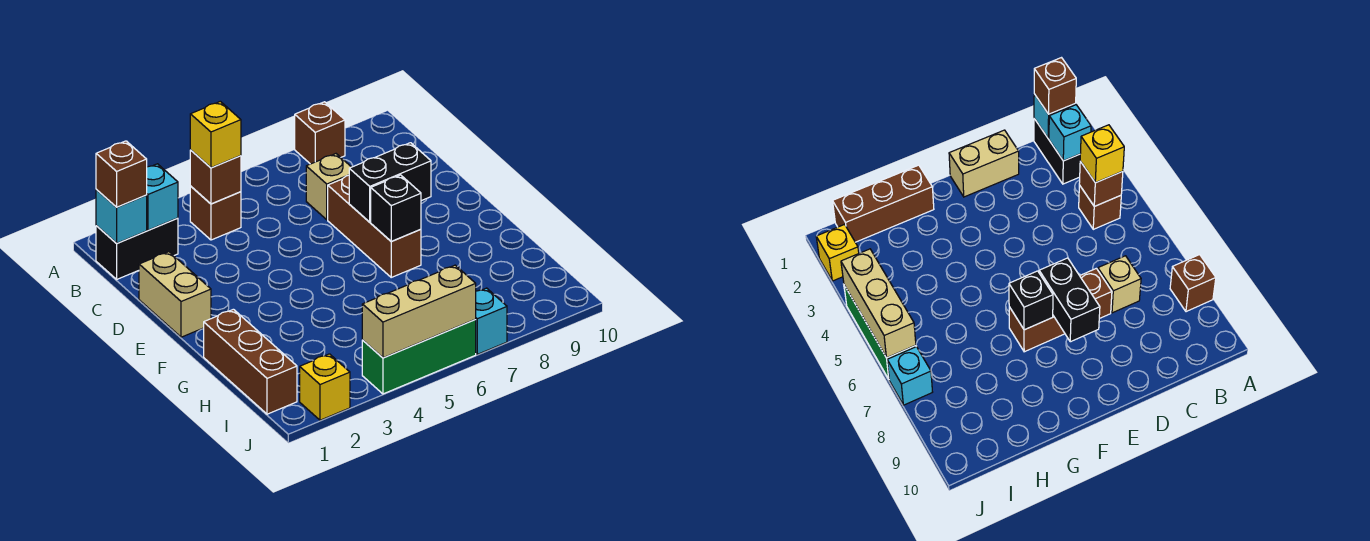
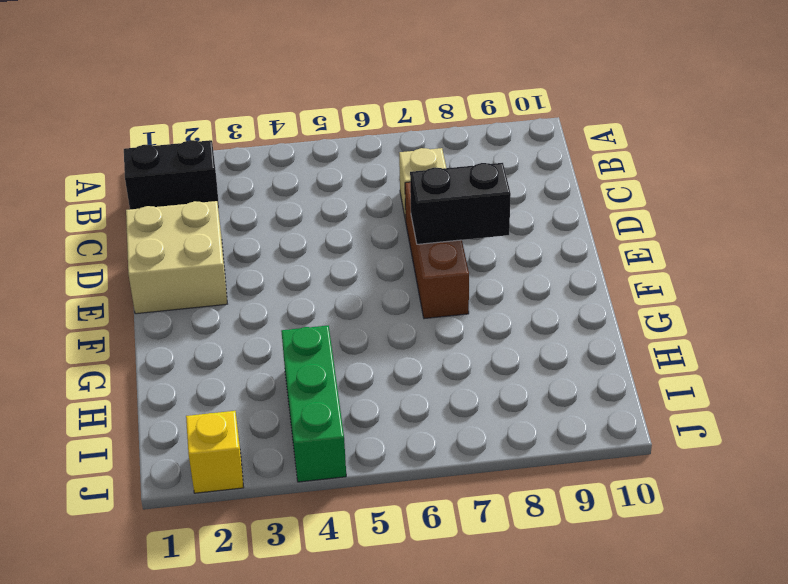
tan 2x2 brick [126,201,227,314] -> tan 1x2 brick [139,252,211,337]
green 1x3 brick [281,326,346,482] -> green 1x3 brick turned to [362,320,476,394]
none -> brown 1x1 brick [295,102,345,164]
none -> brown 1x1 brick [190,186,241,240]
none -> brown 1x3 brick [204,309,297,414]

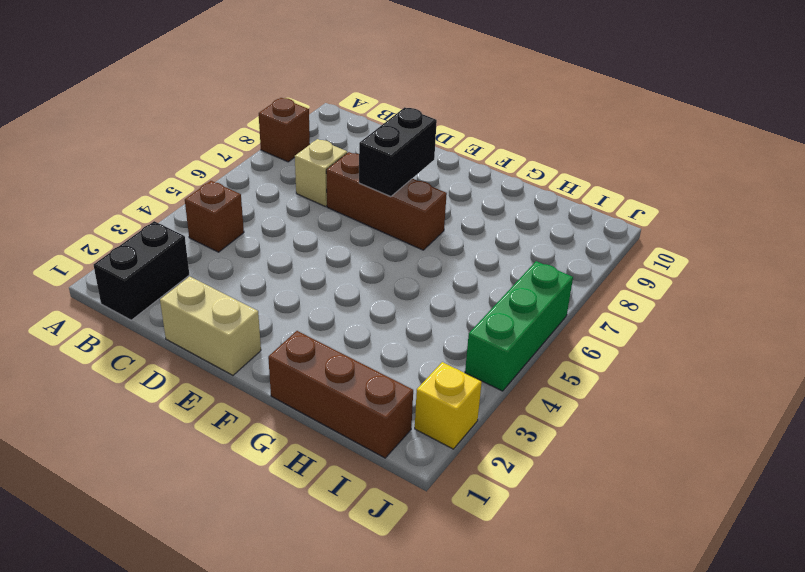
none -> cyan 1x1 brick [475,288,507,354]
none -> cyan 1x1 brick [96,190,147,243]
none -> cyan 1x1 brick [147,164,178,230]

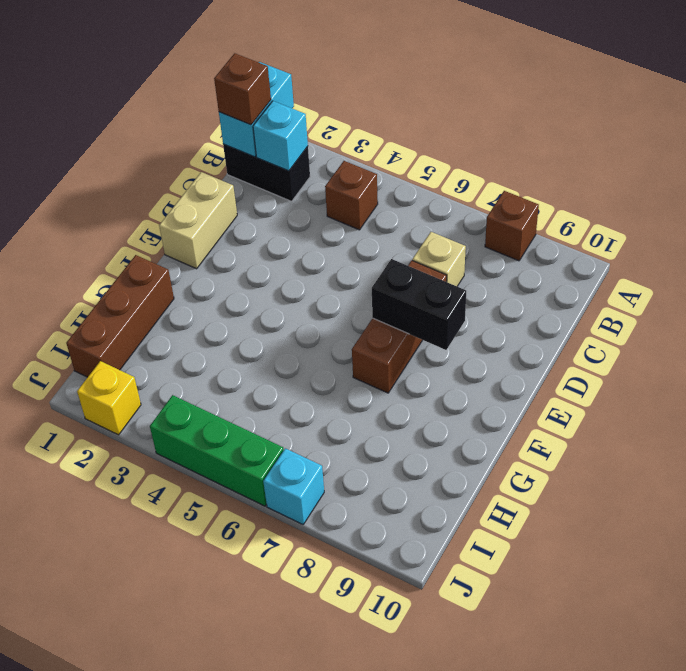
cyan 1x2 brick [219,62,294,157] -> cyan 1x1 brick [96,190,147,243]
none -> brown 1x1 brick [190,150,241,204]
none -> black 1x1 brick [371,175,421,241]
none -> tan 1x3 brick [362,265,476,358]

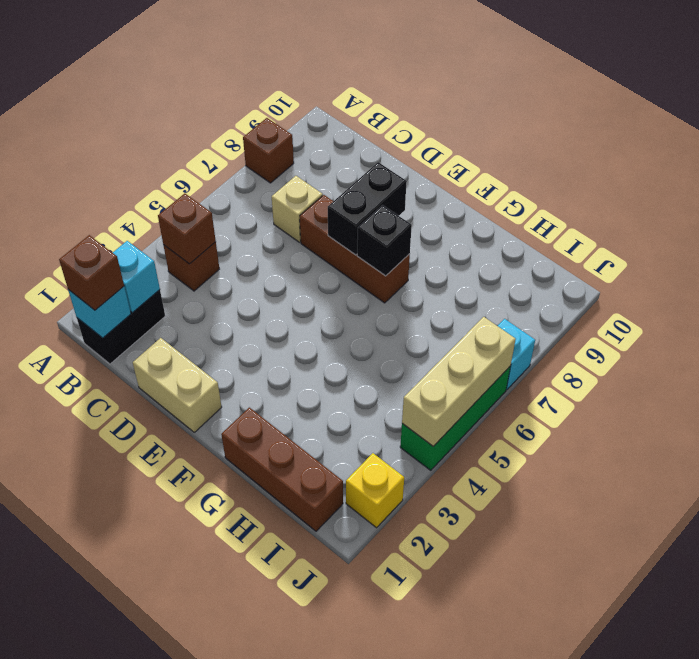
none -> yellow 1x1 brick [190,101,241,168]

